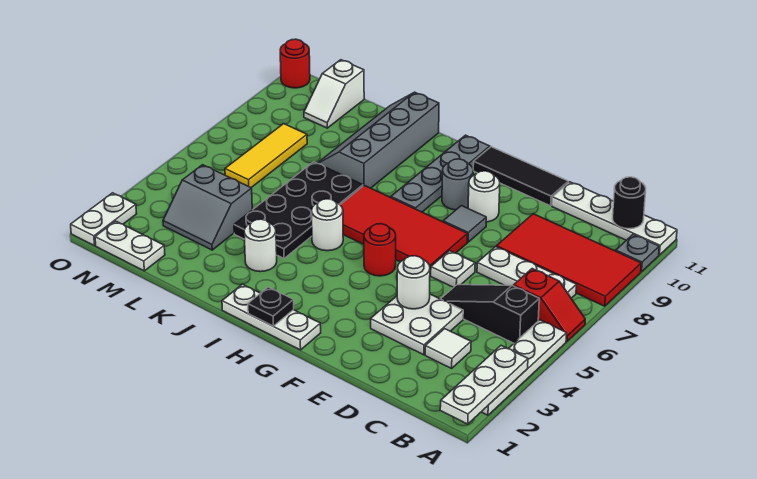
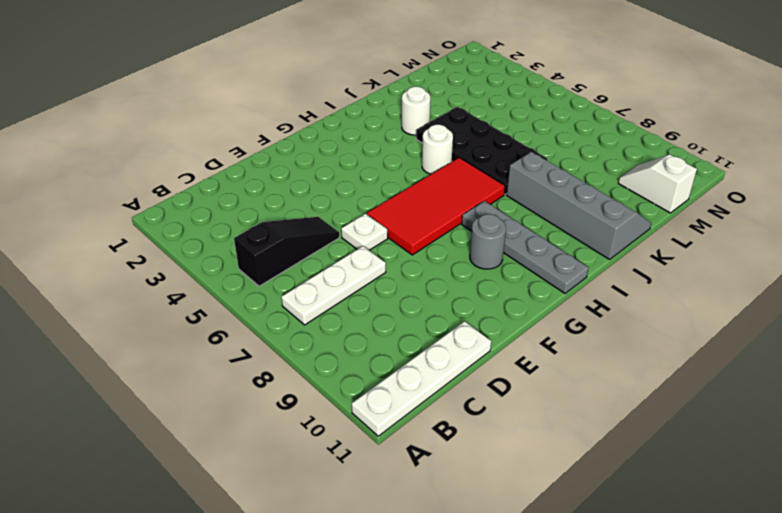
none -> white 1x4 plate [482,320,567,415]
none -> red 1x2 slope [514,269,585,341]
none -> red 2x4 tile [496,214,641,306]
none -> grey 1x1 plate [616,235,659,272]

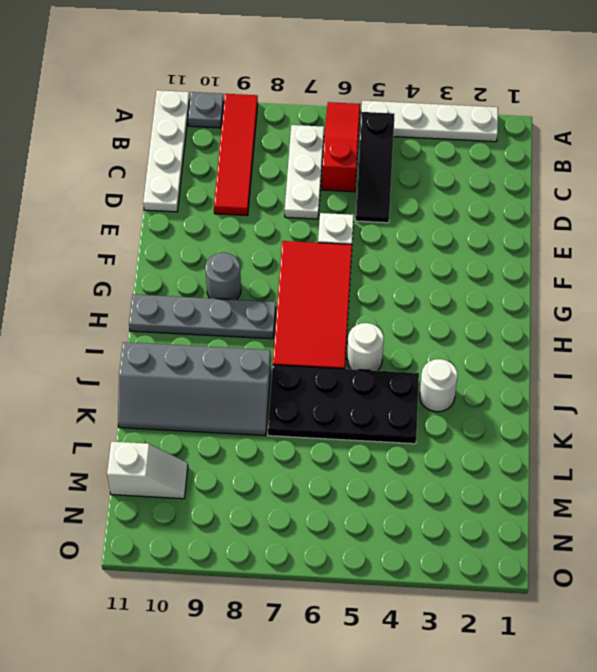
red 1x3 slope [322,102,360,192] -> red 1x2 slope [514,269,585,341]
red 1x4 tile [214,94,258,216] -> red 2x4 tile [496,214,641,306]
none -> white 1x1 tile [425,329,471,368]
none -> white 2x2 plate [371,294,463,355]
none -> black 1x3 tile [473,147,568,206]
none -> grey 1x1 tile [443,206,486,242]

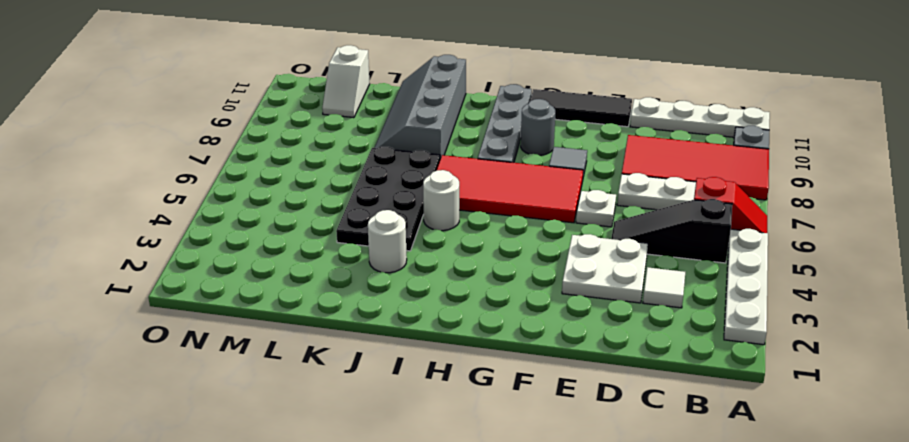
none -> white 1x1 round brick [468,171,500,222]
none -> white 1x3 plate [222,284,321,350]
none -> red 1x1 round brick [364,224,396,276]
none -> grey 2x2 slope [163,165,252,250]

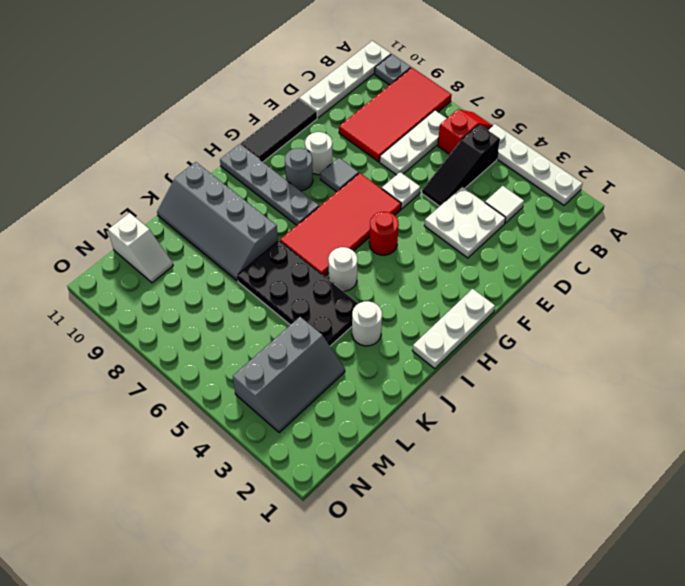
grey 2x3 slope [233,317,345,432] -> grey 2x2 slope [163,165,252,250]
none -> white 1x2 plate [95,221,165,271]
none -> yellow 1x3 tile [225,124,307,188]
none -> white 1x2 plate [71,193,137,246]
none -> red 1x1 round brick [280,39,310,88]

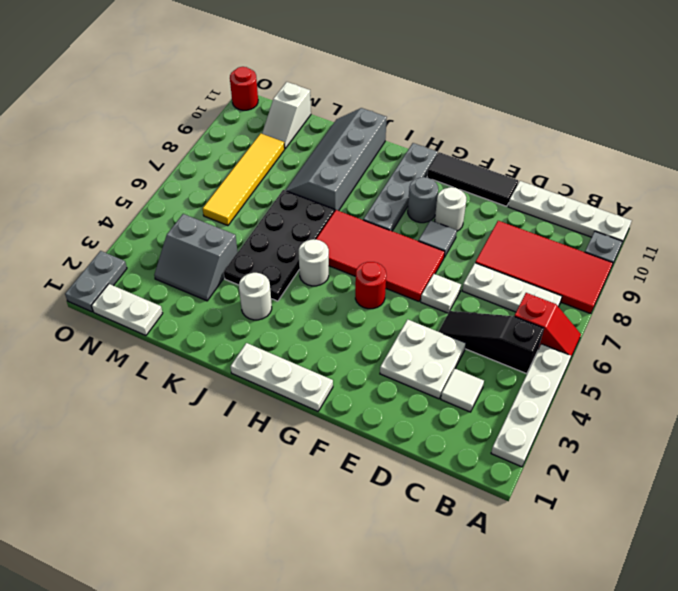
yellow 1x4 tile [203,133,285,226] -> yellow 1x3 tile [225,124,307,188]
grey 1x2 plate [65,251,127,312] -> white 1x2 plate [71,193,137,246]
none -> white 1x3 plate [440,346,528,424]
none -> black 1x1 round brick [612,177,646,229]
none -> white 1x1 round brick [397,256,430,309]
none -> black 1x1 plate [248,287,294,326]

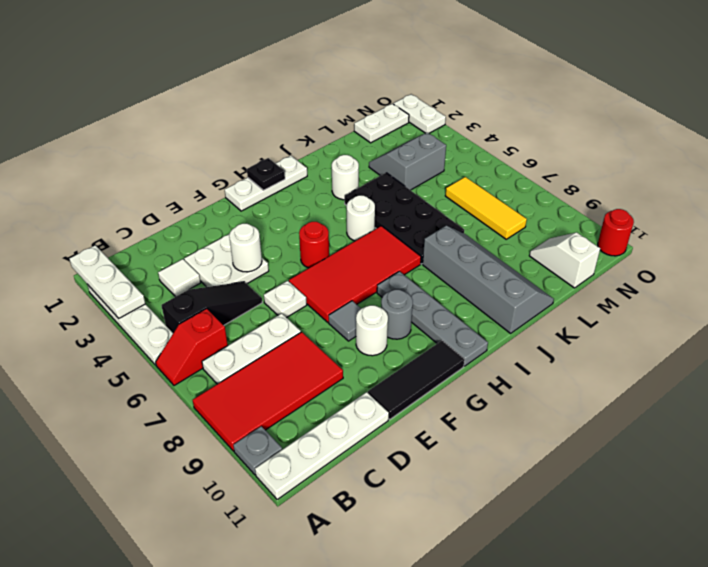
none -> black 1x1 round brick [612,177,646,229]

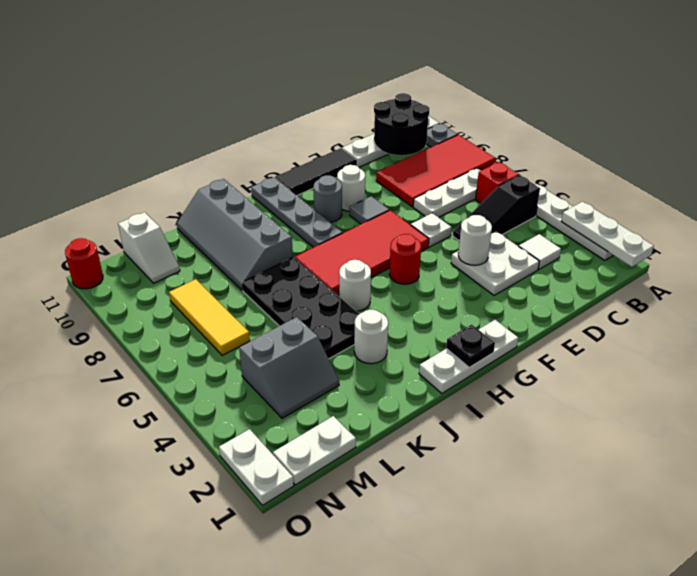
black 2x2 round brick [374,93,430,155] -> black 1x1 round brick [612,177,646,229]

